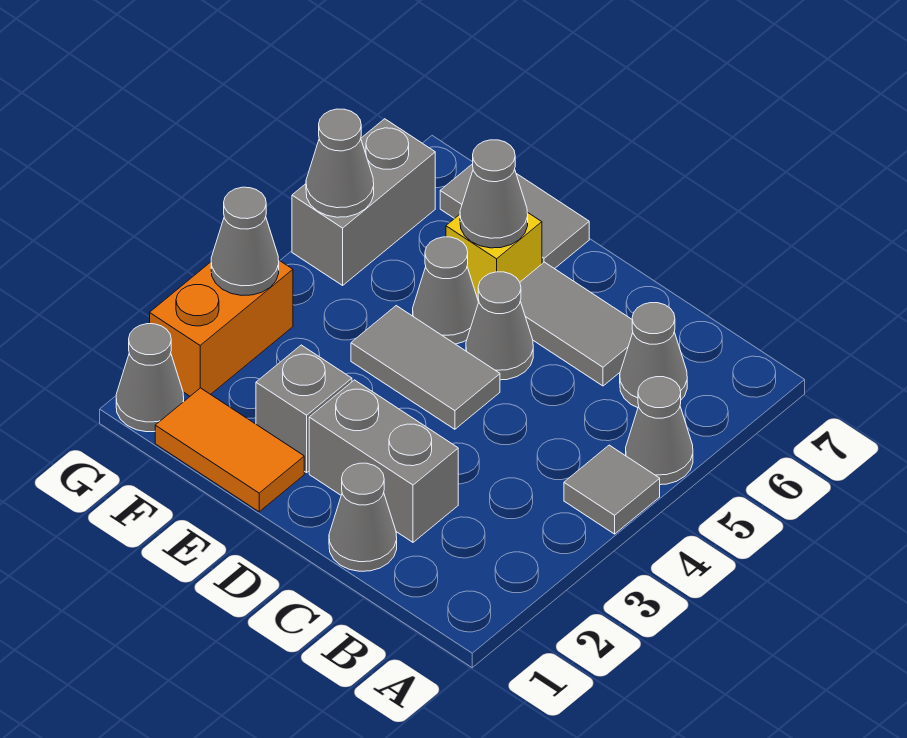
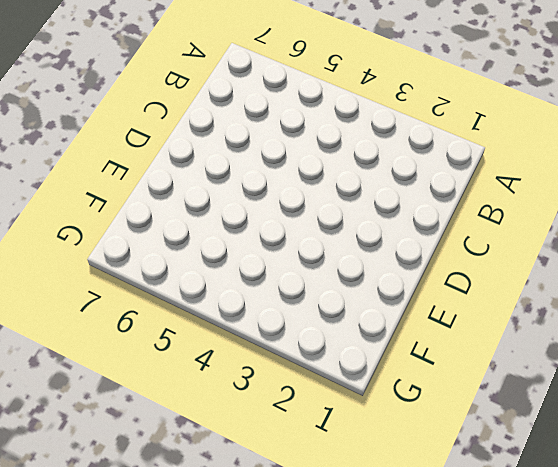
none -> grey 1x1 tile [564,445,660,534]
none -> grey 1x1 cone [626,377,693,485]
none -> grey 1x1 cone [620,303,687,408]

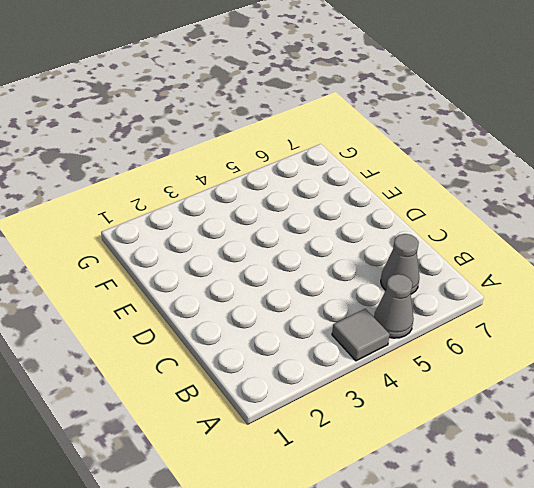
none -> grey 1x1 cone [329,463,397,571]
none -> grey 1x2 brick [309,380,458,542]
none -> grey 1x2 tile [520,262,633,386]

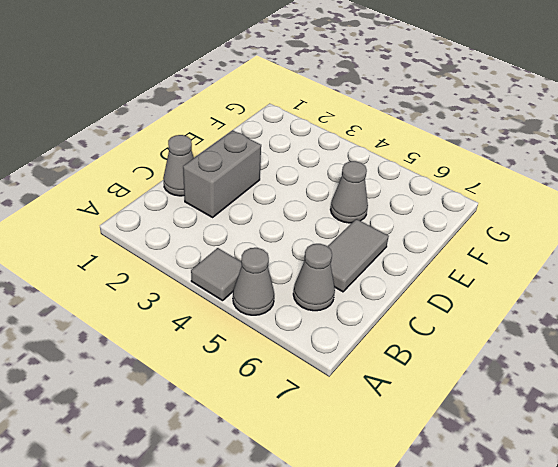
none -> grey 1x2 tile [351,306,500,429]
none -> grey 1x1 cone [466,272,533,380]
none -> orange 1x2 tile [155,388,304,512]

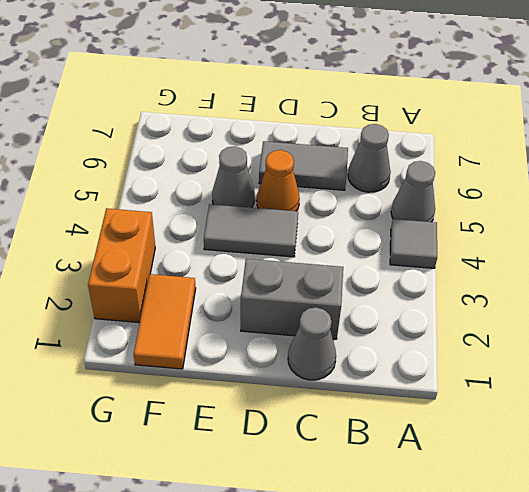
orange 1x1 cone [257,150,300,211] -> grey 1x1 cone [466,272,533,380]
orange 1x2 tile [134,274,196,369] -> orange 1x2 tile turned to [155,388,304,512]
none -> grey 1x1 brick [256,345,352,473]
none -> yellow 1x1 brick [446,212,542,302]
none -> grey 1x2 tile [440,164,589,269]

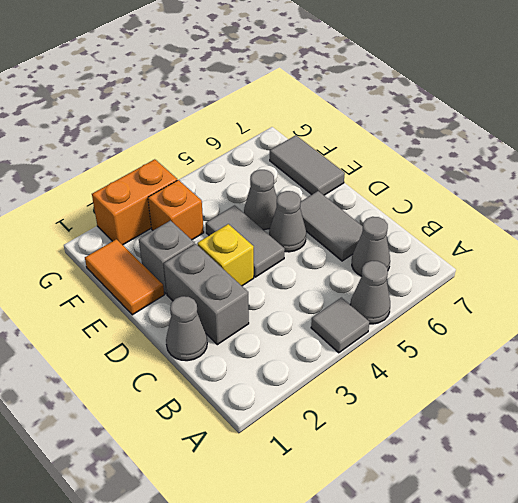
yellow 1x1 brick [197,224,254,286] -> yellow 1x1 brick moved to [446,212,542,302]
orange 1x1 brick [148,180,204,240] -> none
none -> grey 1x1 cone [116,324,184,432]
none -> grey 1x2 brick [292,119,435,285]
none -> grey 1x1 cone [460,140,528,248]

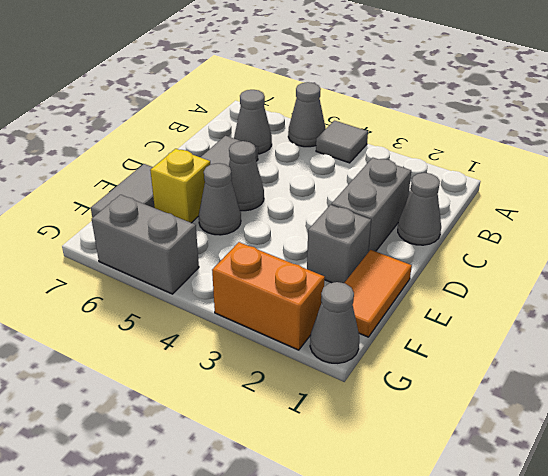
none -> grey 1x2 tile [351,306,500,429]
none -> grey 1x1 cone [460,140,528,248]
none -> grey 1x1 cone [211,187,279,296]

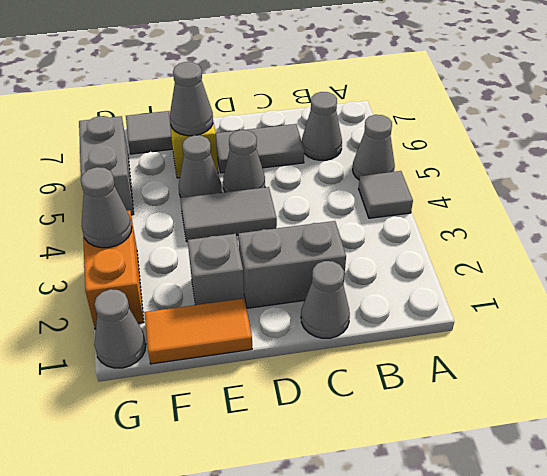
none -> grey 1x1 cone [306,109,374,217]

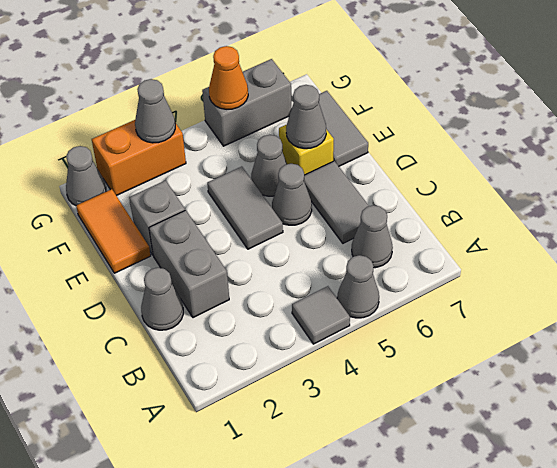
orange 1x1 cone [209,46,248,109] -> grey 1x1 cone [306,109,374,217]

